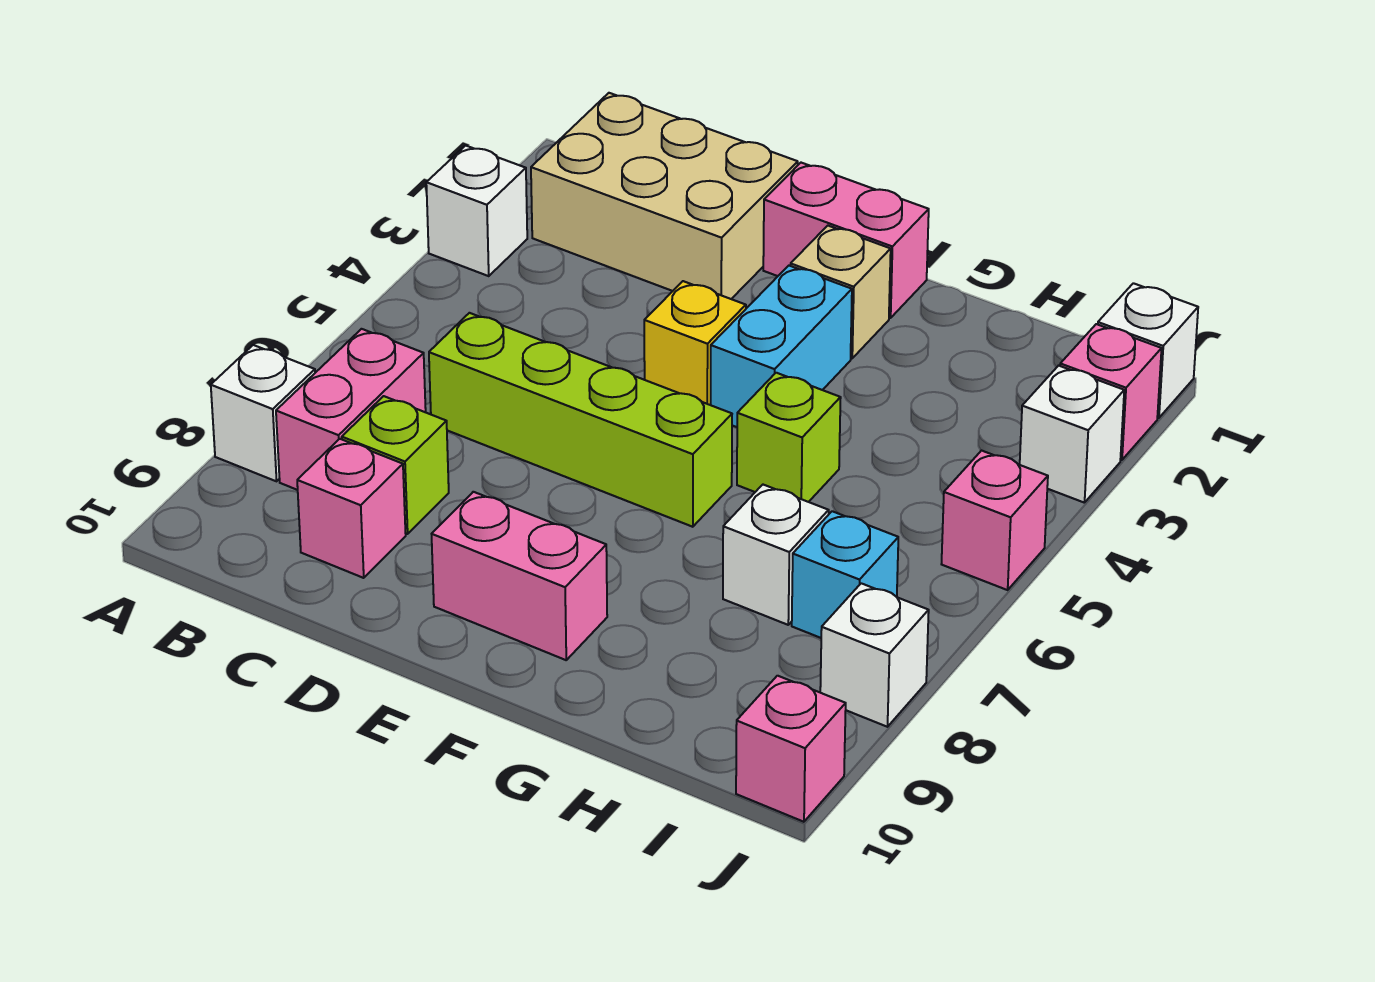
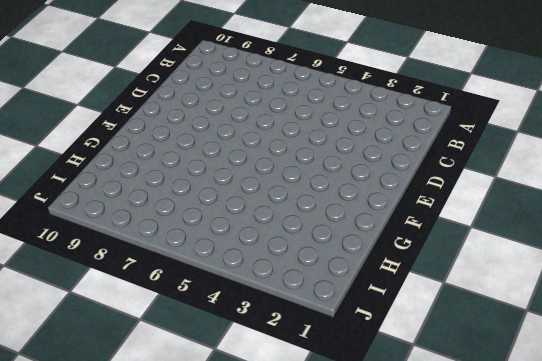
none -> white 1x1 brick [426,145,527,276]
none -> white 1x1 brick [211,345,315,481]
none -> tan 2x3 brick [531,93,798,299]

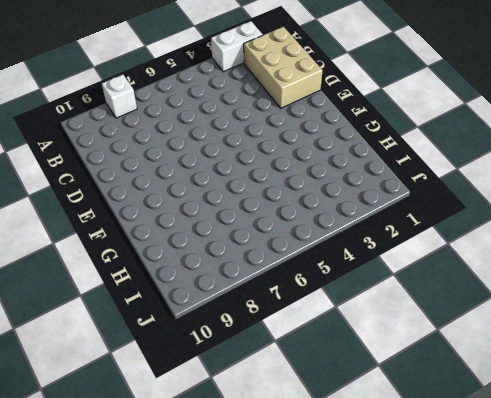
white 1x2 brick [211,21,262,72] -> white 1x1 brick [426,145,527,276]
none -> pink 1x2 brick [276,329,426,490]
none -> lime 1x4 brick [429,313,732,527]
none -> lime 1x1 brick [342,396,449,534]

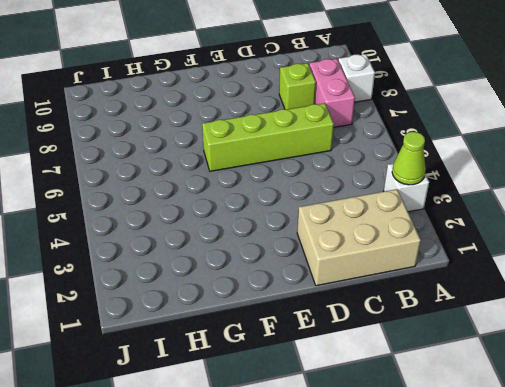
lime 1x1 cone [392,132,426,185] -> none
none -> pink 1x1 brick [297,439,406,578]
none -> pink 1x2 brick [763,163,929,318]
none -> yellow 1x1 brick [644,281,746,405]

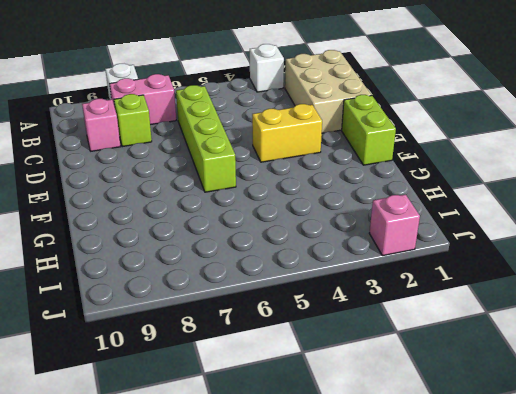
lime 1x2 brick [342,95,396,165] -> pink 1x2 brick [763,163,929,318]
yellow 1x2 brick [252,104,322,162] -> yellow 1x1 brick [644,281,746,405]
none -> pink 1x2 brick [432,492,607,660]
none -> tan 1x1 brick [791,226,891,358]
none -> cyan 1x2 brick [711,266,852,427]

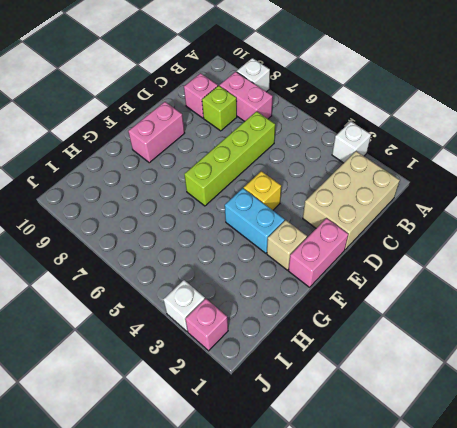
none -> lime 1x1 brick [737,373,841,502]
none -> white 1x1 brick [723,485,829,625]
none -> cyan 1x1 brick [792,511,898,638]

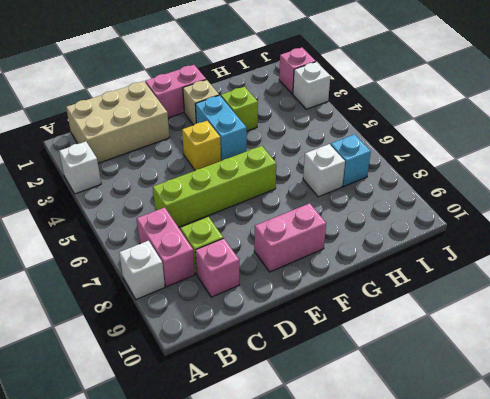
lime 1x1 brick [221,87,258,131] -> lime 1x1 brick moved to [737,373,841,502]
none -> white 1x1 brick [1098,283,1198,418]
none -> pink 1x1 brick [942,451,1048,590]
none -> white 1x1 brick [820,583,929,727]

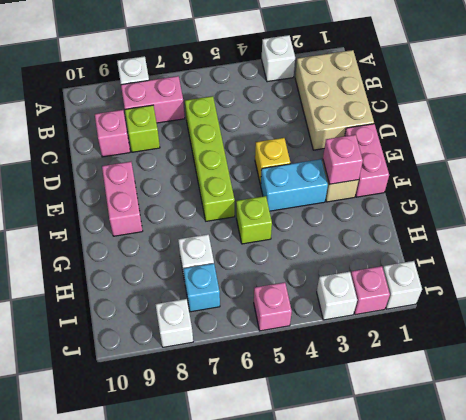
pink 1x1 brick [323,135,363,184] -> pink 1x1 brick moved to [736,676,846,822]

